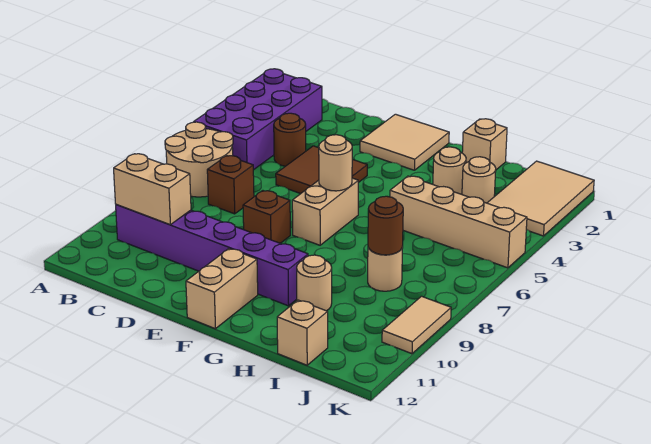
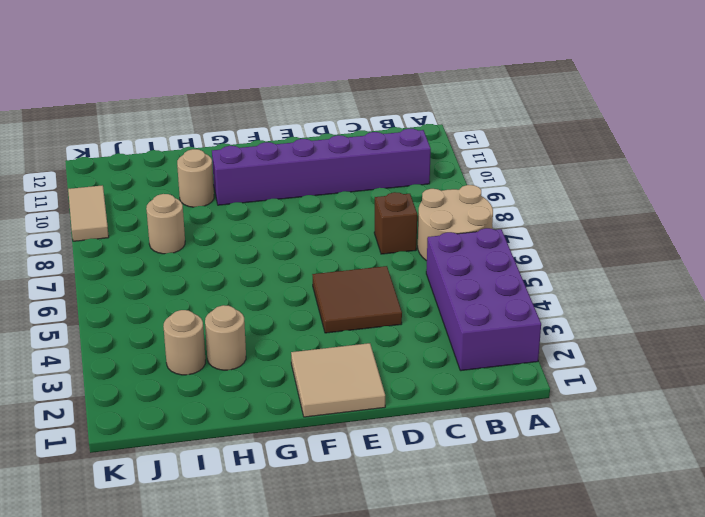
none -> brown 1x1 round brick [274,113,306,166]
none -> brown 1x1 brick [243,191,290,243]
none -> tan 1x2 brick [292,178,358,245]

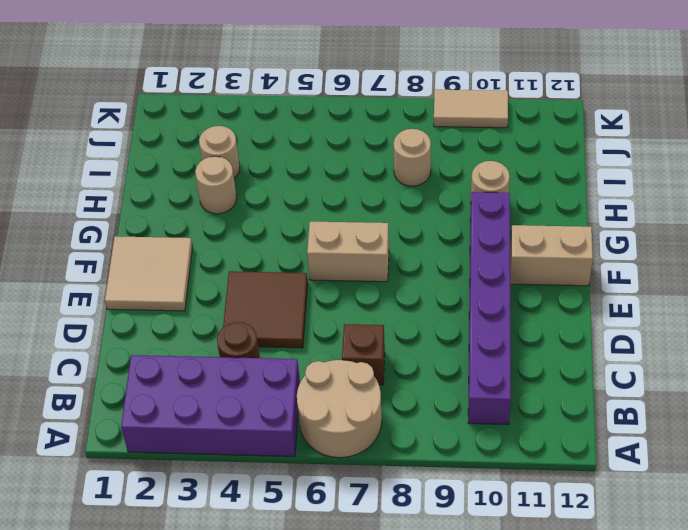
none -> brown 1x1 brick [243,191,290,243]
none -> tan 1x1 brick [462,119,507,170]
none -> tan 1x4 brick [390,176,527,268]

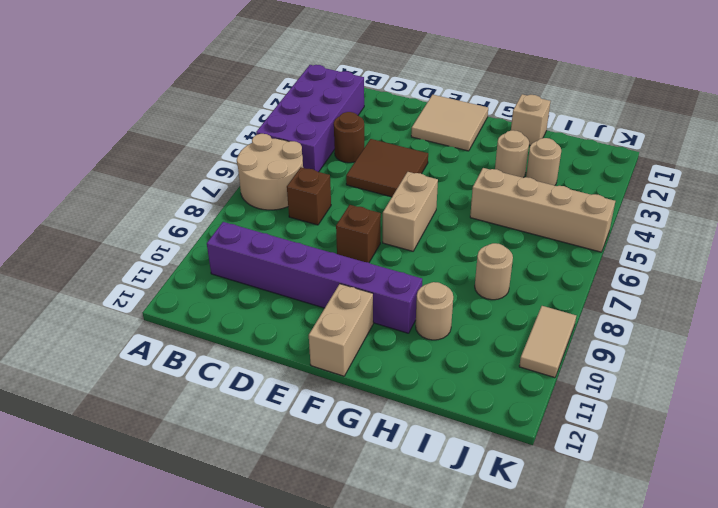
none -> tan 1x1 brick [277,300,328,365]
none -> tan 2x3 tile [488,161,594,236]
none -> tan 1x2 brick [114,154,191,225]

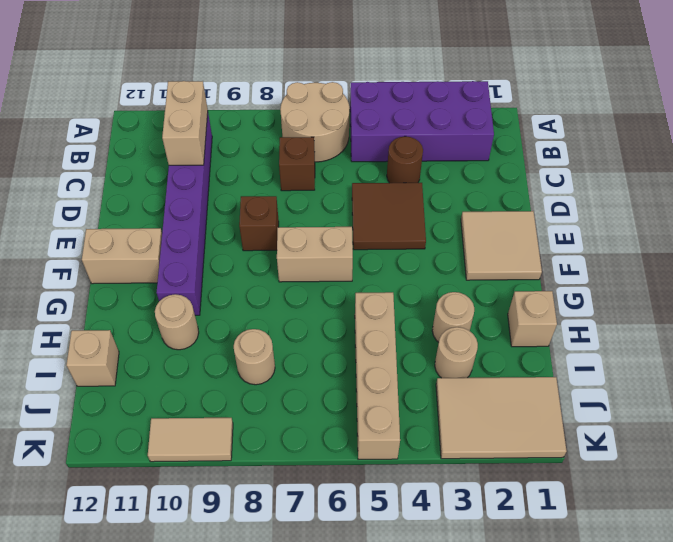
none -> tan 1x1 round brick [319,135,352,191]
none -> brown 1x1 round brick [368,196,403,255]

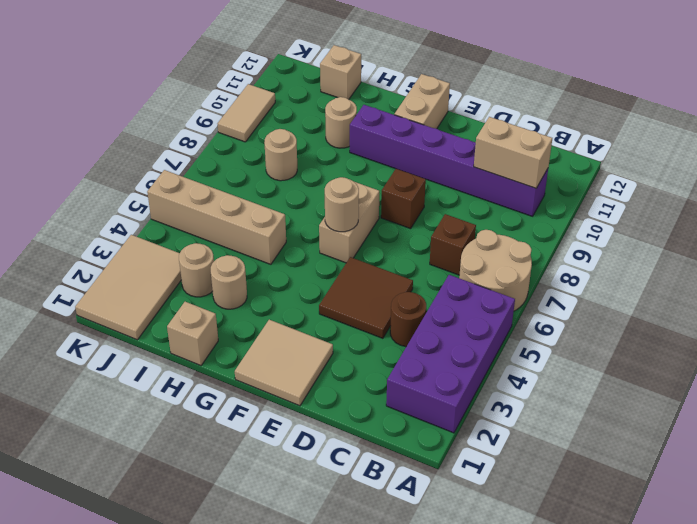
none -> brown 1x1 round brick [368,196,403,255]

